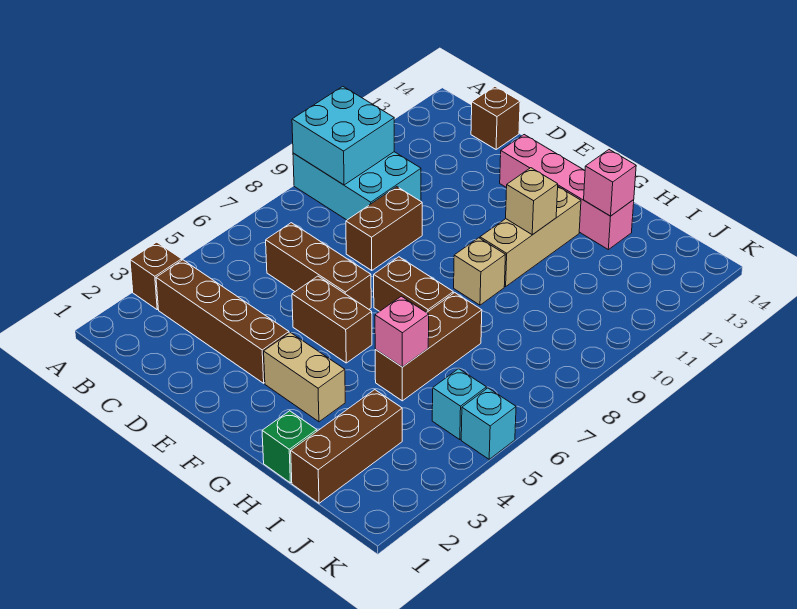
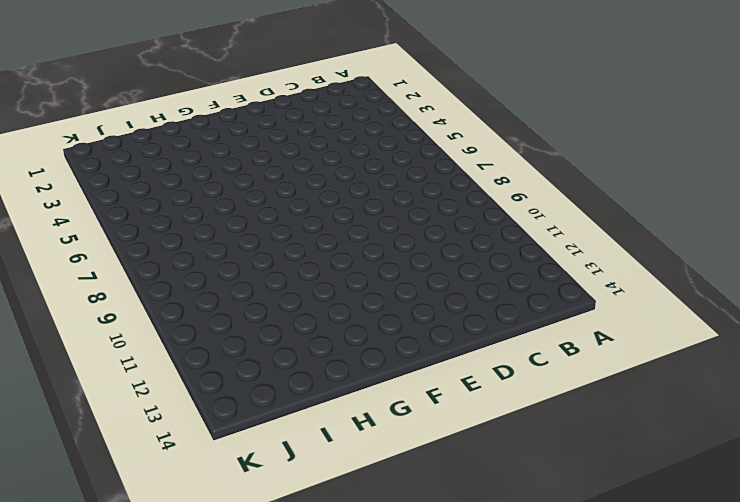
none -> brown 1x1 brick [130,242,182,310]
none -> cyan 2x3 brick [293,152,421,220]
none -> brown 1x4 brick [156,260,289,383]

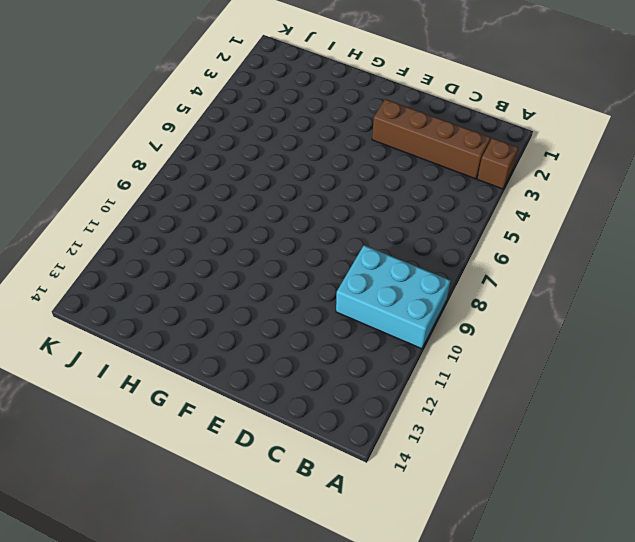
none -> brown 1x3 brick [266,223,371,309]
none -> brown 1x1 brick [471,87,520,150]
none -> brown 1x2 brick [346,187,422,271]

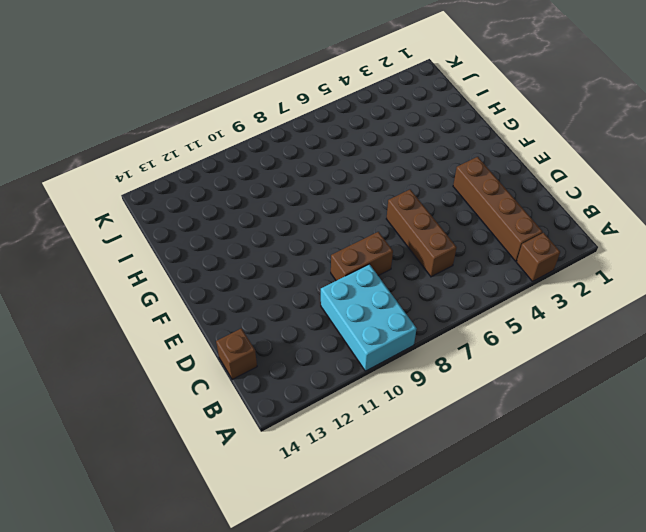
none -> brown 1x2 brick [292,276,372,363]
none -> pink 1x4 brick [500,135,634,250]
none -> tan 1x2 brick [264,332,345,422]

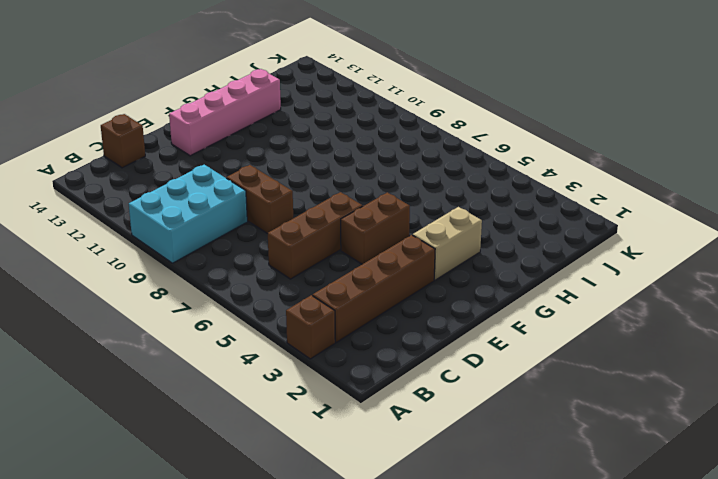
none -> brown 1x2 brick [374,257,453,313]
none -> tan 1x1 brick [454,238,505,305]
none -> tan 1x3 brick [480,187,581,287]

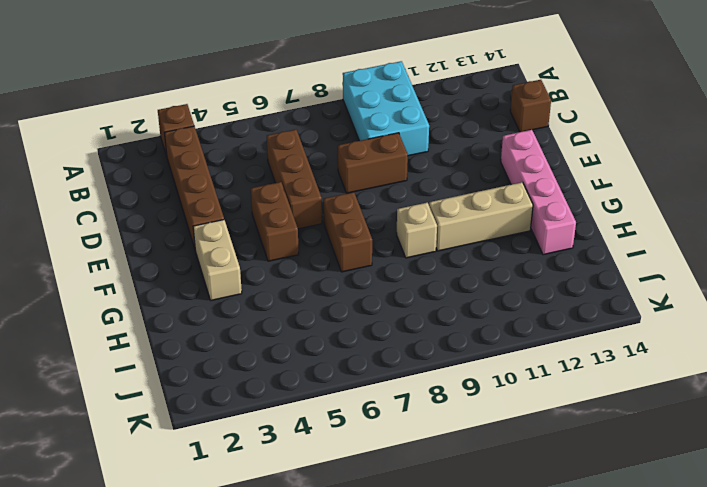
none -> green 1x1 brick [262,411,317,483]
none -> brown 1x3 brick [375,293,482,401]
none -> brown 1x3 brick [291,390,402,503]

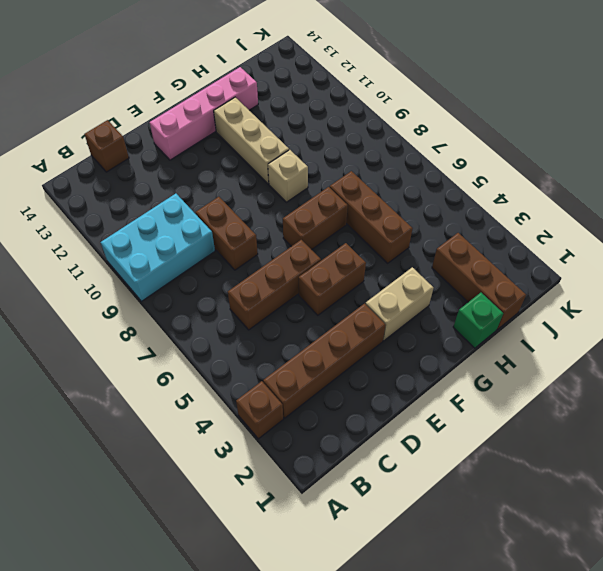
none -> cyan 1x1 brick [432,369,487,440]
none -> cyan 1x1 brick [461,388,516,459]
none -> cyan 2x2 brick [292,87,394,185]

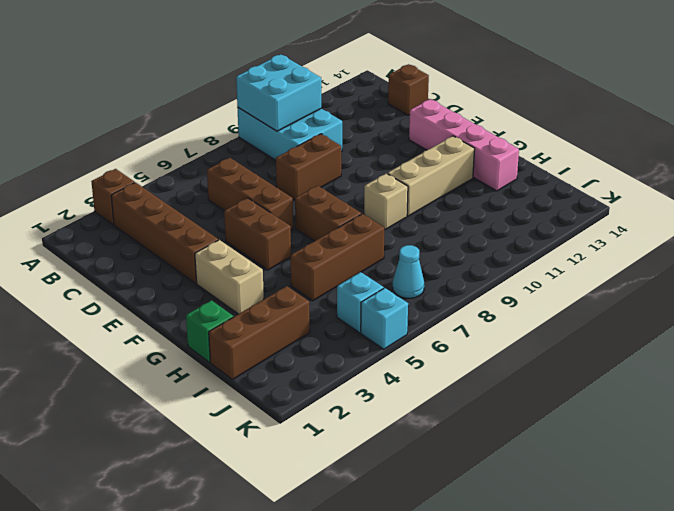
cyan 1x1 cone [393,245,424,298] -> none
none -> tan 1x1 brick [506,168,558,235]
none -> pink 1x1 brick [375,296,429,367]
none -> pink 1x1 brick [584,150,636,216]

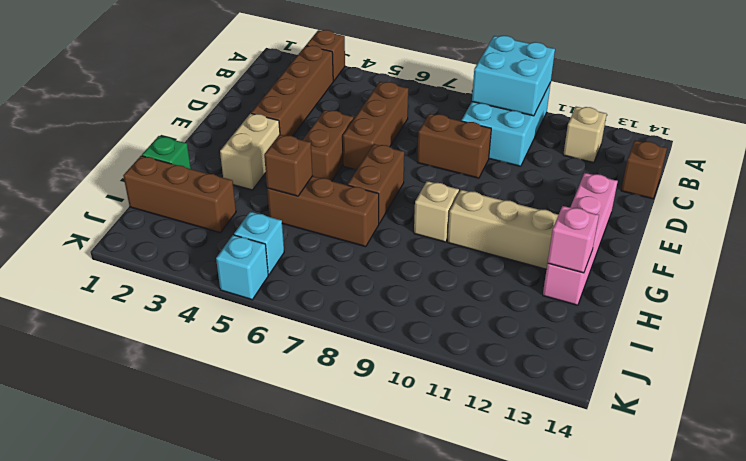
tan 1x1 brick [563,107,607,163] -> tan 1x1 brick moved to [506,168,558,235]
brown 1x1 brick [264,134,313,196] -> pink 1x1 brick [375,296,429,367]

